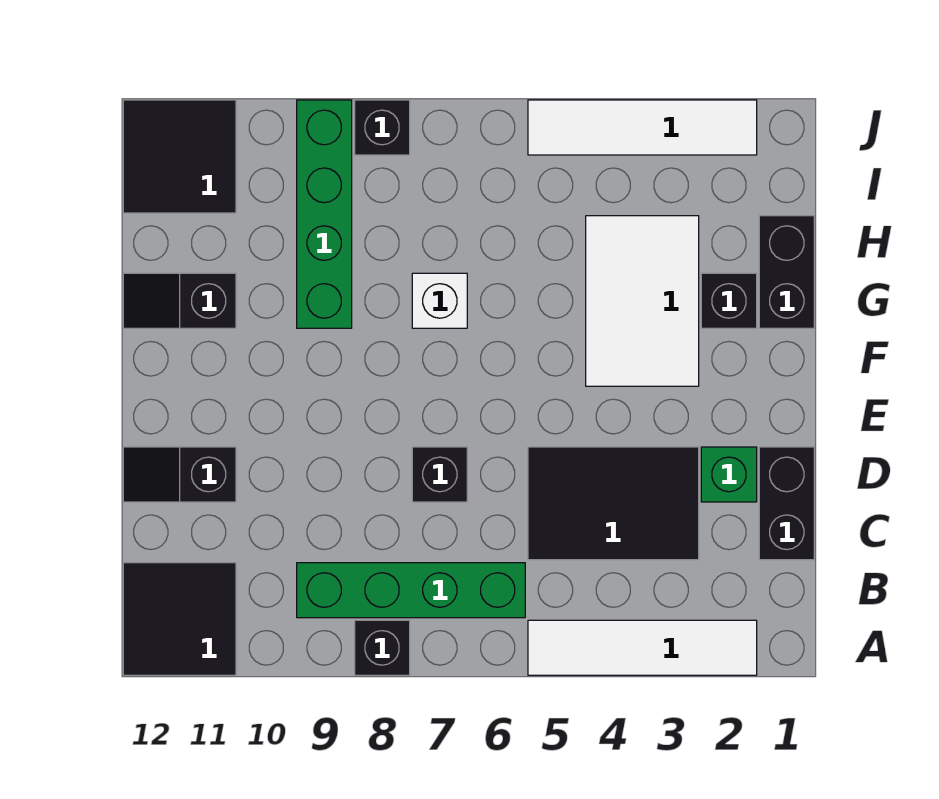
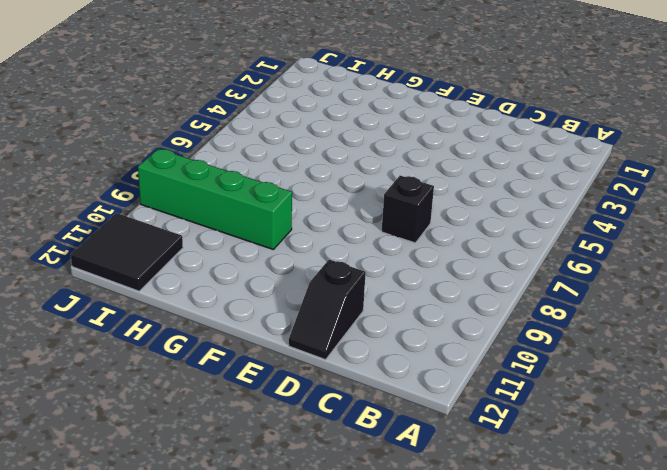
none -> white 1x4 tile [528,620,757,675]
none -> black 1x1 brick [355,620,410,675]
none -> black 2x2 tile [123,563,236,675]

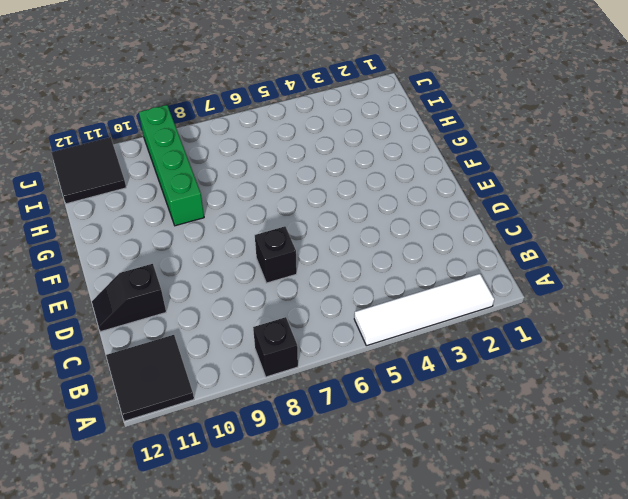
none -> green 1x4 brick [297,563,525,618]
none -> black 1x2 brick [759,447,814,560]
none -> black 2x3 tile [528,447,699,560]

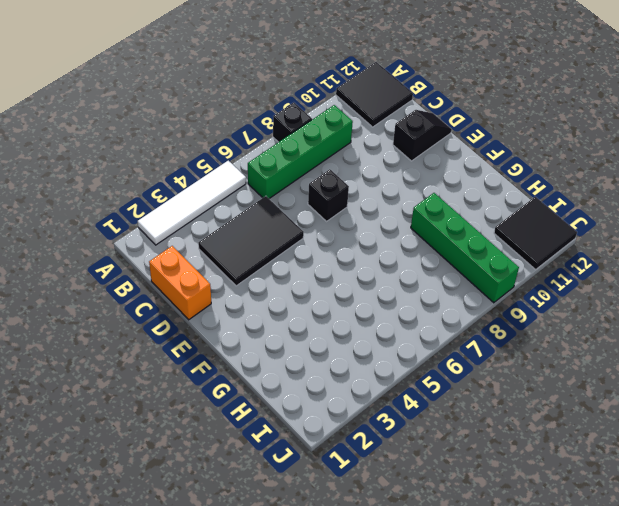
orange 1x2 brick [149,246,211,320] -> black 1x2 brick [759,447,814,560]
none -> green 1x1 brick [701,447,757,502]
none -> white 2x3 tile [586,216,699,386]
none -> black 1x2 brick [759,216,814,328]

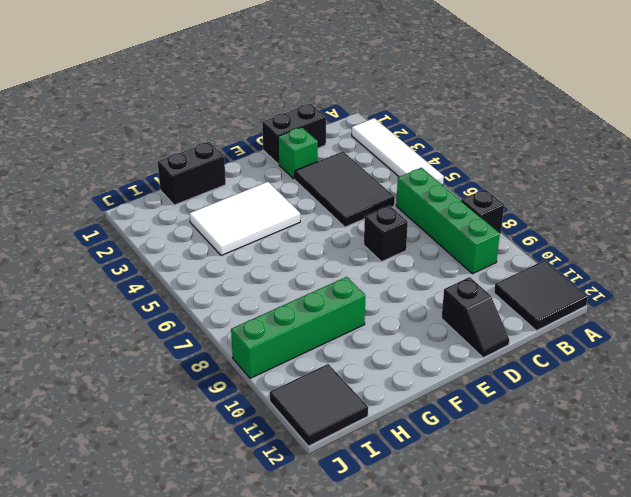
none -> black 1x1 brick [701,273,757,328]
none -> white 1x1 brick [412,273,467,328]
none -> black 1x2 slope [123,273,236,328]

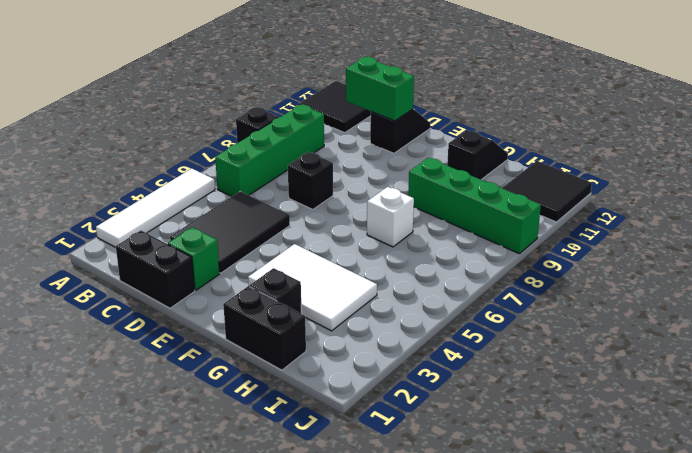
green 1x2 brick [346,57,414,121] -> none
none -> white 1x4 tile [528,100,757,155]
none -> black 1x1 brick [355,100,410,155]

